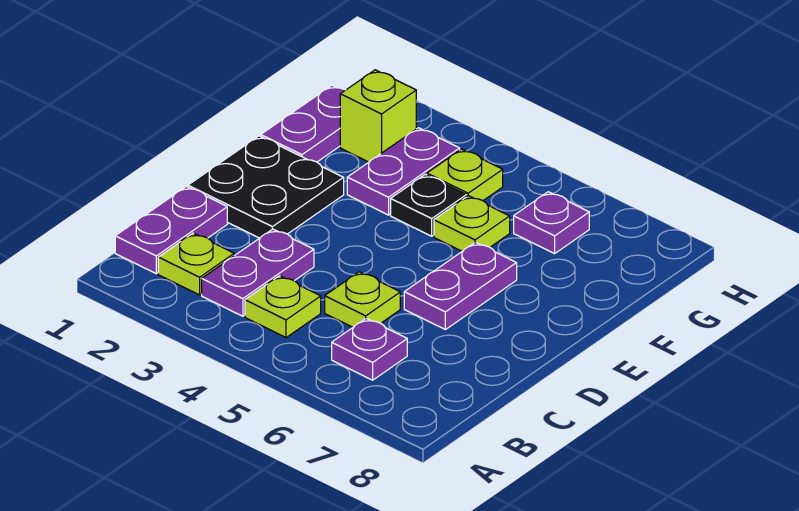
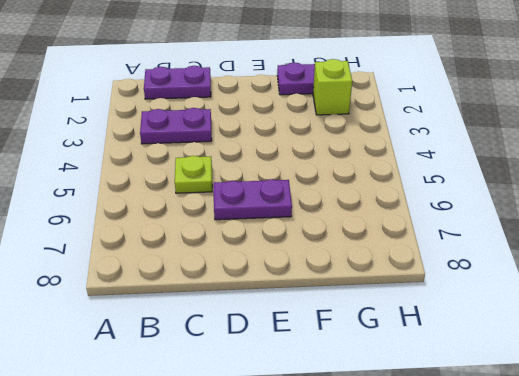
none -> lime 1x1 plate [158,233,234,295]
none -> lime 1x1 plate [245,276,321,338]
none -> purple 1x1 plate [332,318,407,380]

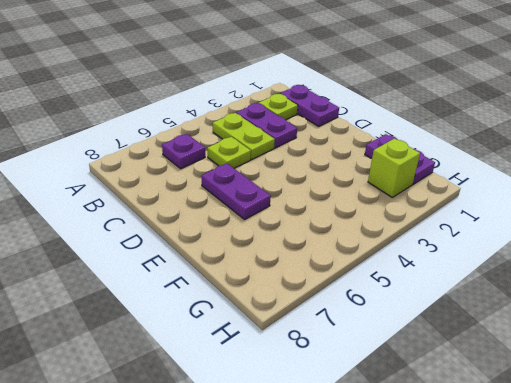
lime 1x2 plate [213,113,275,159] -> lime 1x1 plate [245,276,321,338]
none -> black 2x2 plate [188,136,344,238]
none -> purple 1x2 plate [347,128,460,215]
none -> black 1x1 plate [391,174,466,236]

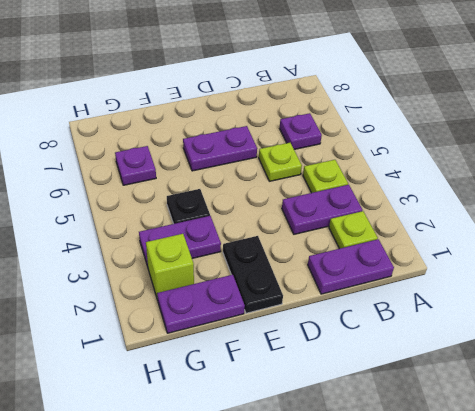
black 1x2 plate [223,236,283,313] -> black 2x2 plate [188,136,344,238]
none -> lime 1x1 plate [434,196,510,251]
none -> lime 1x1 plate [427,149,503,201]

